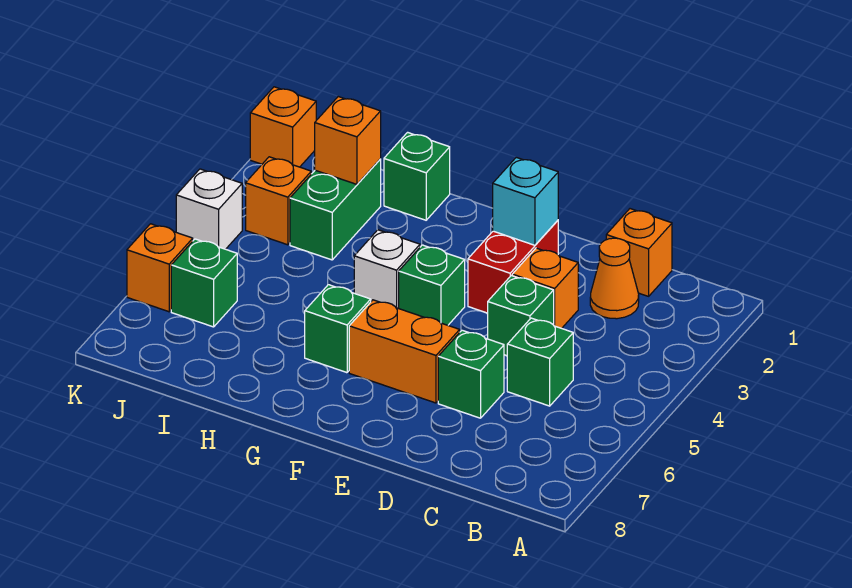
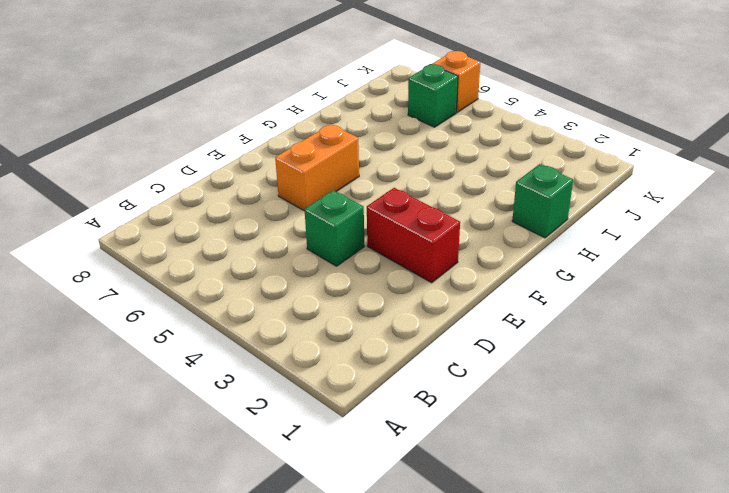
none -> orange 1x1 brick [606,209,672,296]
none -> orange 1x1 cone [590,238,639,319]
none -> green 1x1 brick [507,318,573,406]

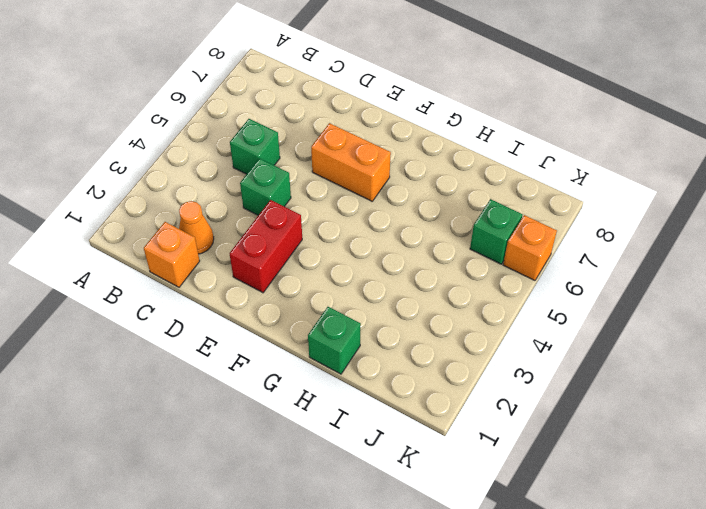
none -> orange 1x1 brick [512,248,578,328]
none -> green 1x1 brick [438,330,504,418]
none -> green 1x1 brick [399,245,465,325]

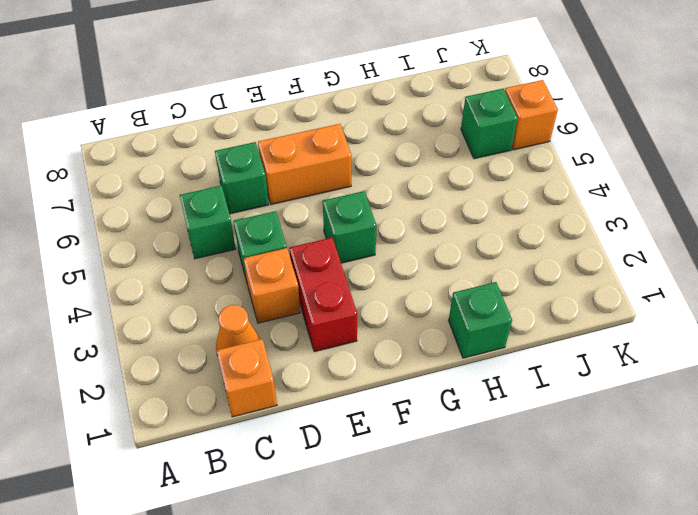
none -> white 1x1 brick [354,230,420,308]
none -> green 1x1 brick [305,285,371,373]
none -> green 1x2 brick [290,159,381,260]

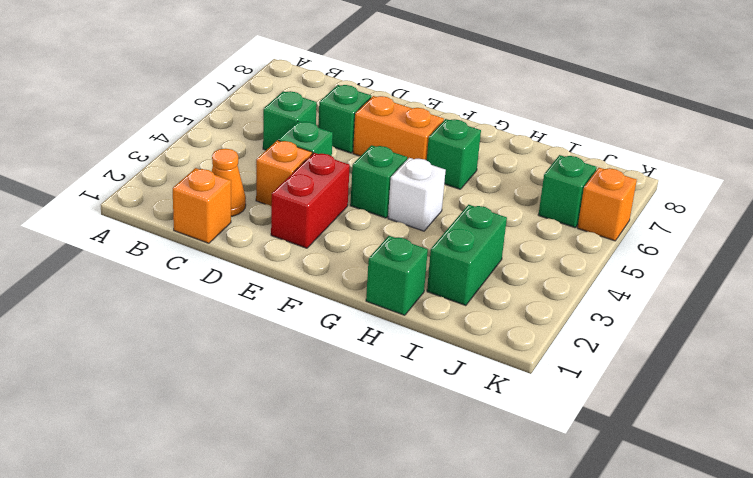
none -> orange 1x1 brick [246,157,311,245]
none -> orange 1x1 brick [250,87,316,167]
none -> white 1x1 brick [176,169,242,249]

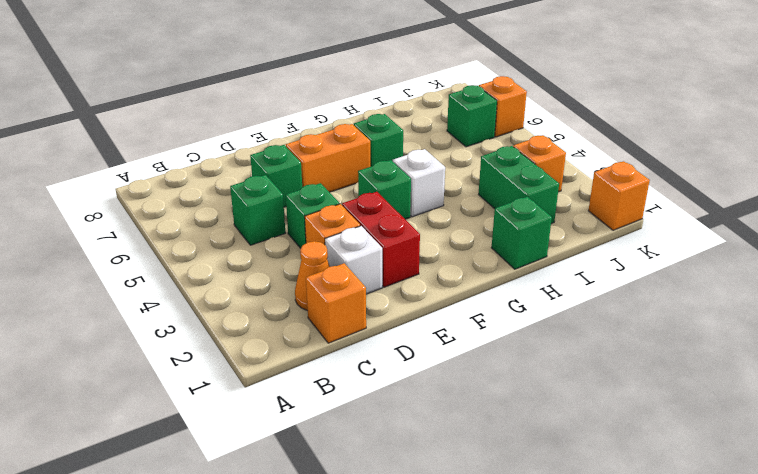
white 1x1 brick [325,226,382,294] -> white 1x1 brick moved to [176,169,242,249]
none -> cyan 1x1 brick [493,157,558,245]
none -> orange 1x1 brick [315,97,381,184]

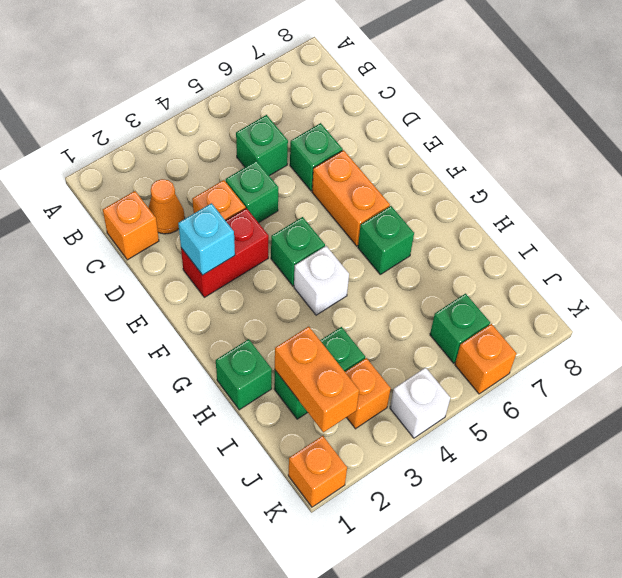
orange 1x2 brick [275,327,359,432] -> orange 1x1 brick [315,97,381,184]

